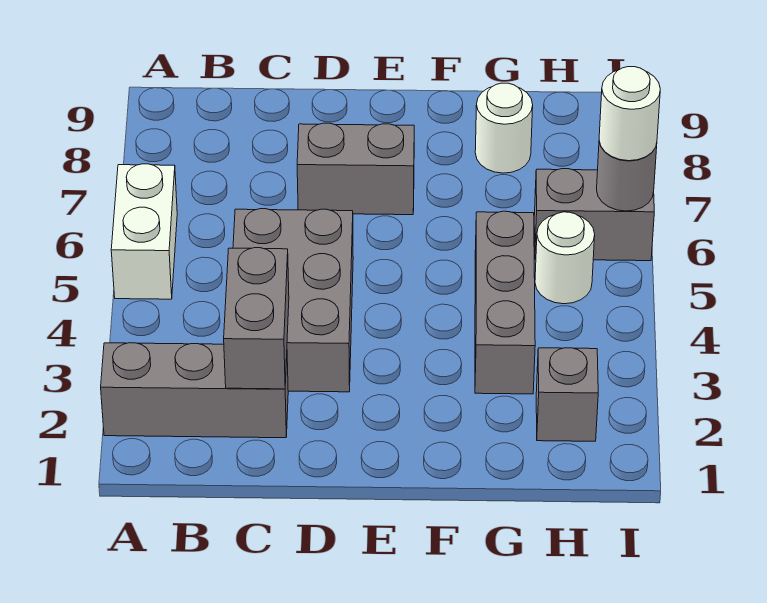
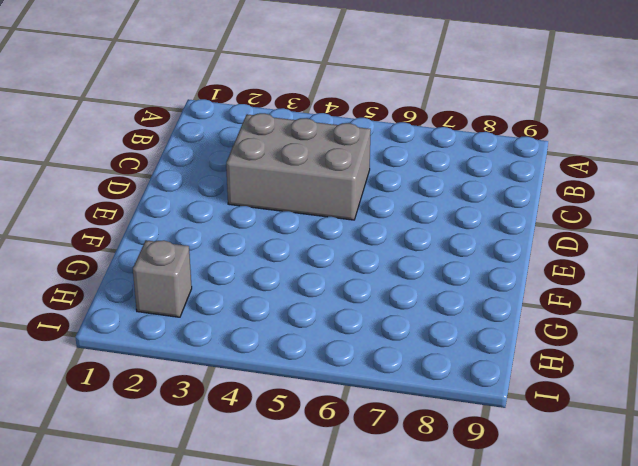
none -> grey 1x3 brick [101,343,288,438]
none -> white 1x2 brick [111,164,177,299]
none -> grey 1x2 brick [297,123,414,215]

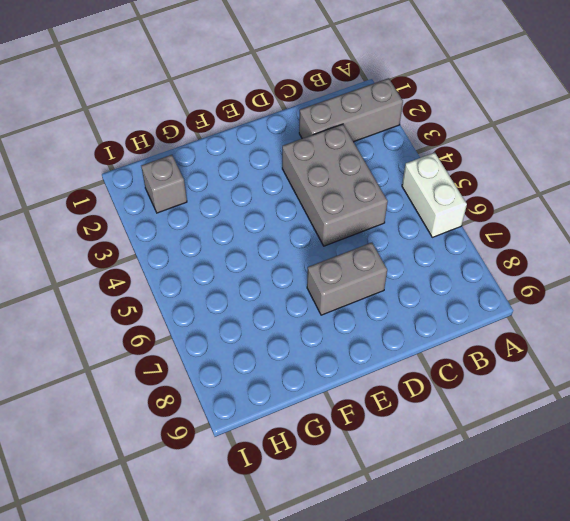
none -> grey 1x3 brick [475,211,535,394]
none -> white 1x1 round brick [475,83,533,173]
none -> white 1x1 round brick [535,212,595,304]

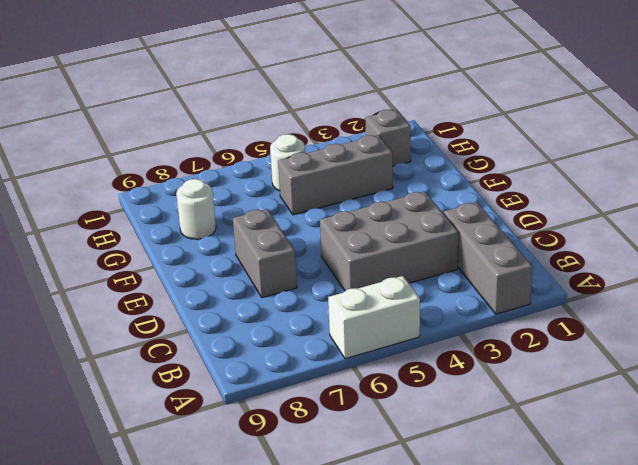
none -> grey 1x2 brick [534,169,654,261]
none -> grey 1x2 brick [224,248,289,389]
none -> grey 1x1 round brick [597,141,657,211]

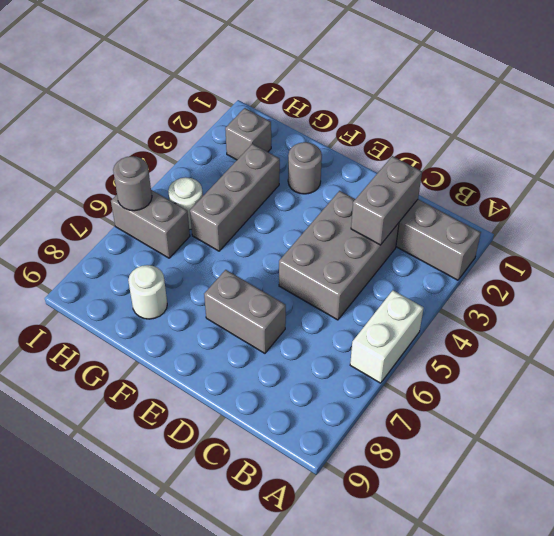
grey 1x1 round brick [288,142,322,194] -> none
none -> white 1x1 round brick [599,67,660,161]

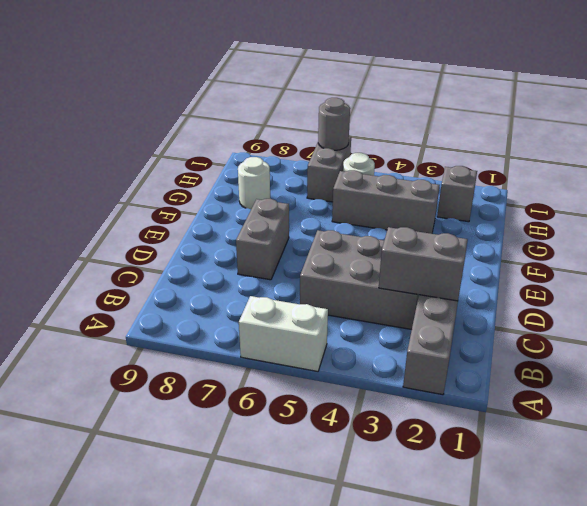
none -> white 1x1 round brick [599,67,660,161]

